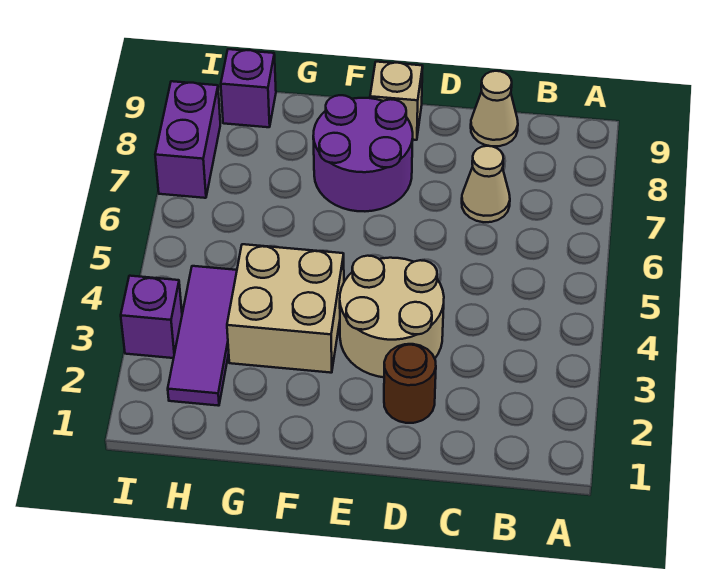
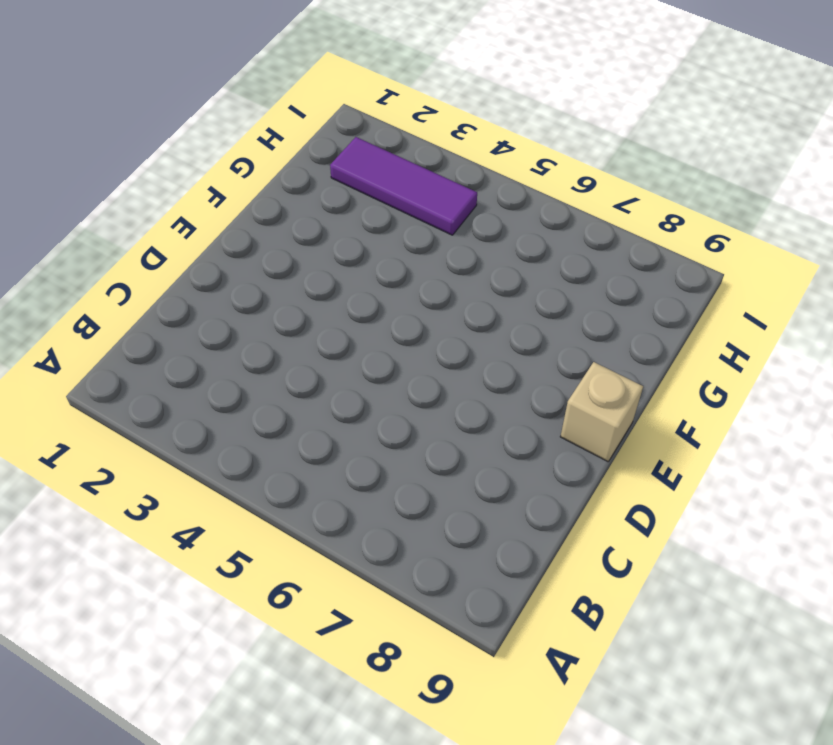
none -> tan 1x1 cone [462,146,510,222]
none -> tan 1x1 cone [471,71,518,146]

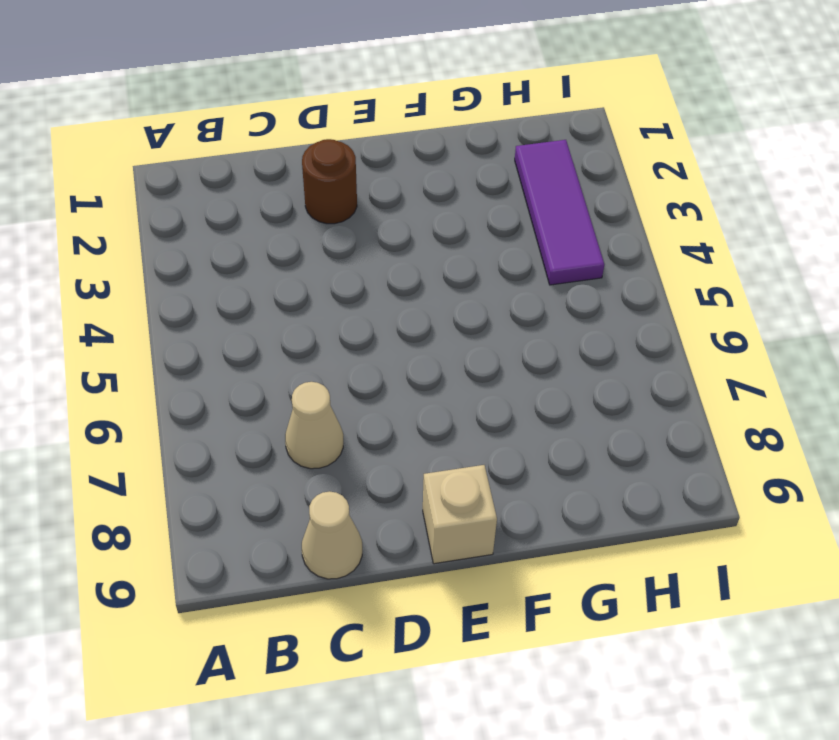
none -> tan 2x2 round brick [340,256,444,377]
none -> purple 2x2 round brick [313,95,413,211]

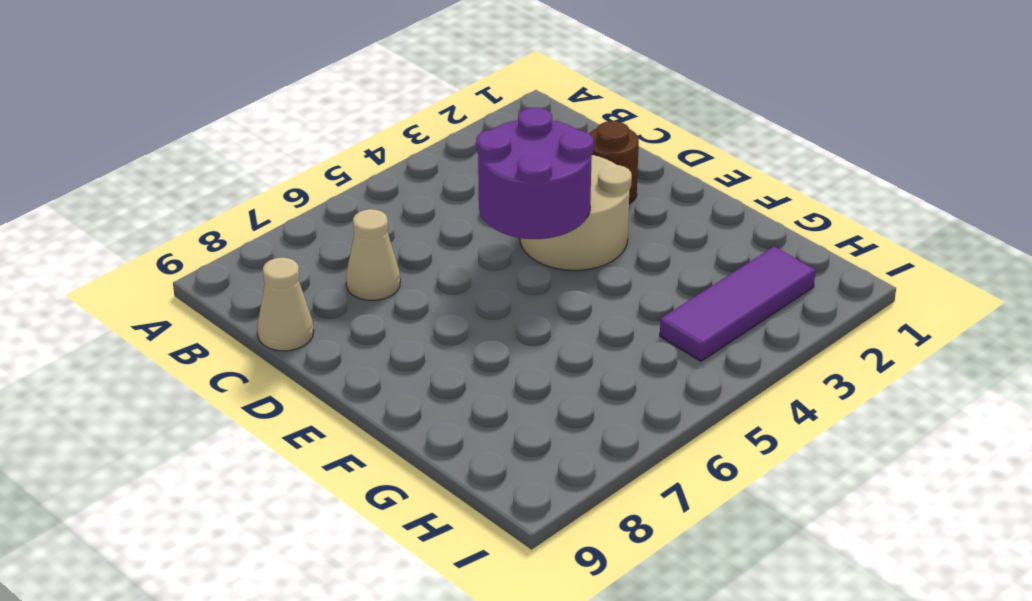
purple 2x2 round brick [476,108,594,239] -> purple 2x2 round brick moved to [313,95,413,211]
none -> tan 1x1 brick [370,62,423,140]
none -> tan 2x2 brick [227,244,344,373]

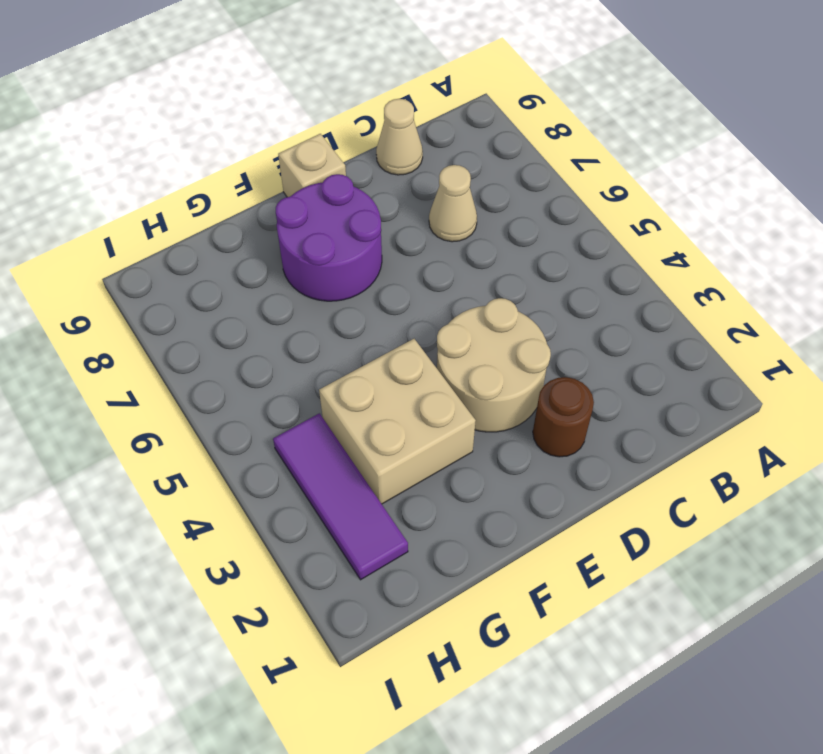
none -> purple 1x1 brick [221,49,276,127]
none -> purple 1x1 brick [121,276,182,358]

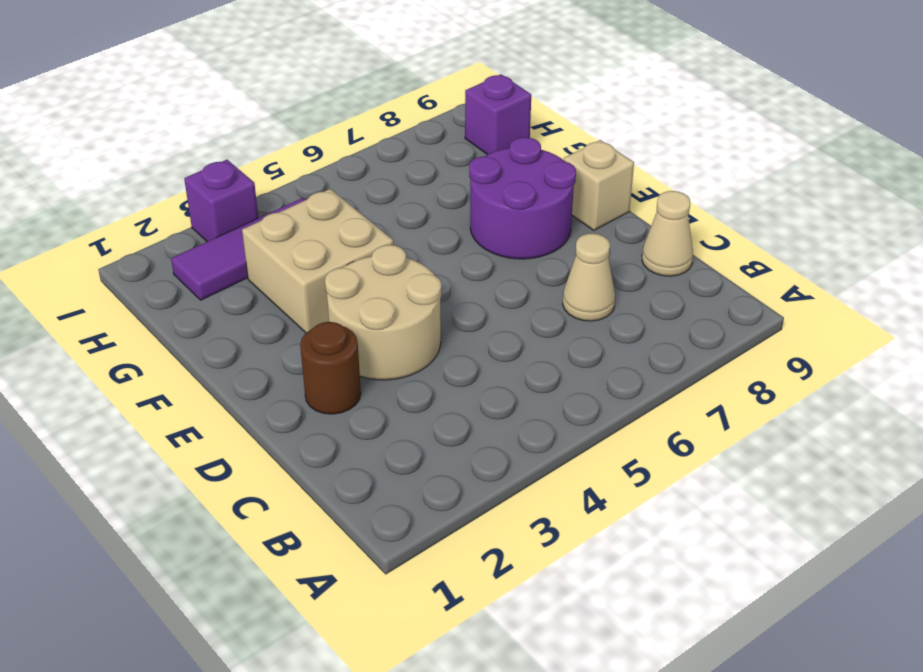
none -> purple 1x2 brick [155,81,220,198]

